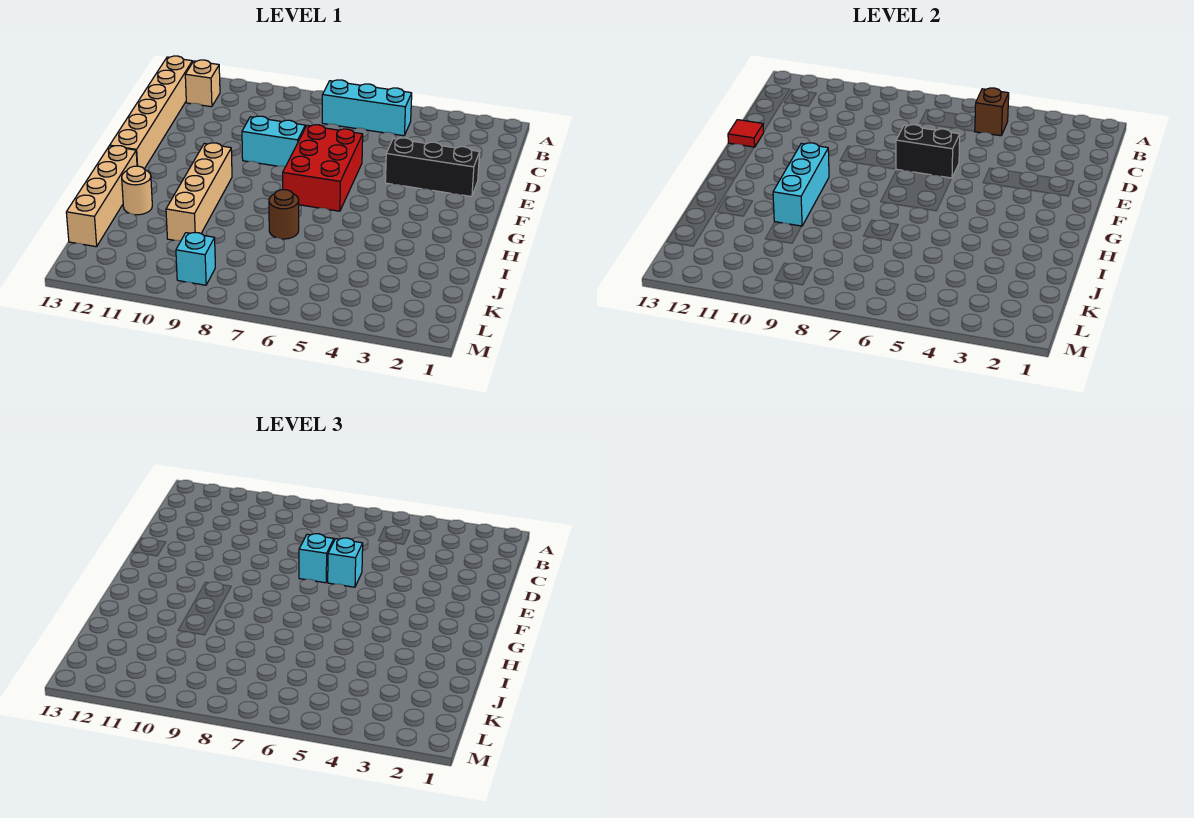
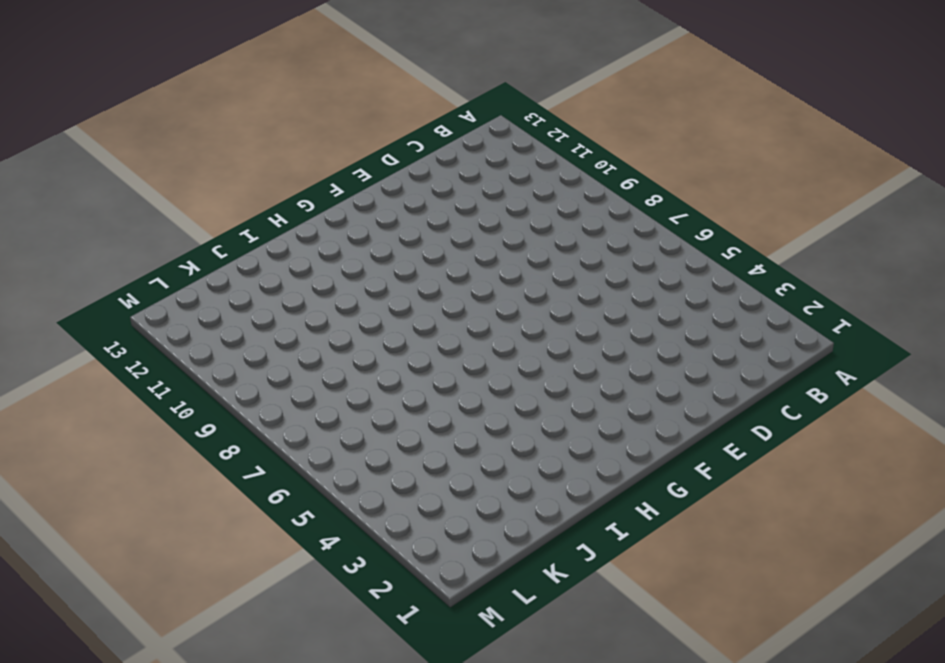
none -> cyan 1x3 brick [322,80,412,136]
none -> tan 1x1 brick [185,60,220,107]
none -> tan 1x6 brick [110,56,193,169]

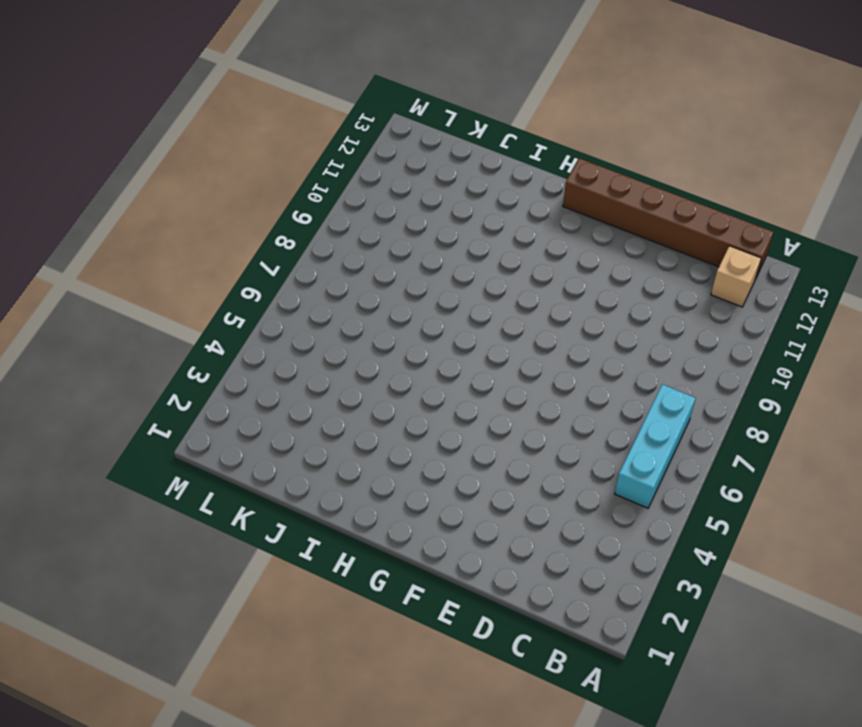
brown 1x6 brick [563,158,774,279] -> tan 1x6 brick [110,56,193,169]
none -> black 1x3 brick [385,138,480,197]
none -> red 2x3 brick [283,125,363,211]
none -> cyan 1x2 brick [242,116,305,167]

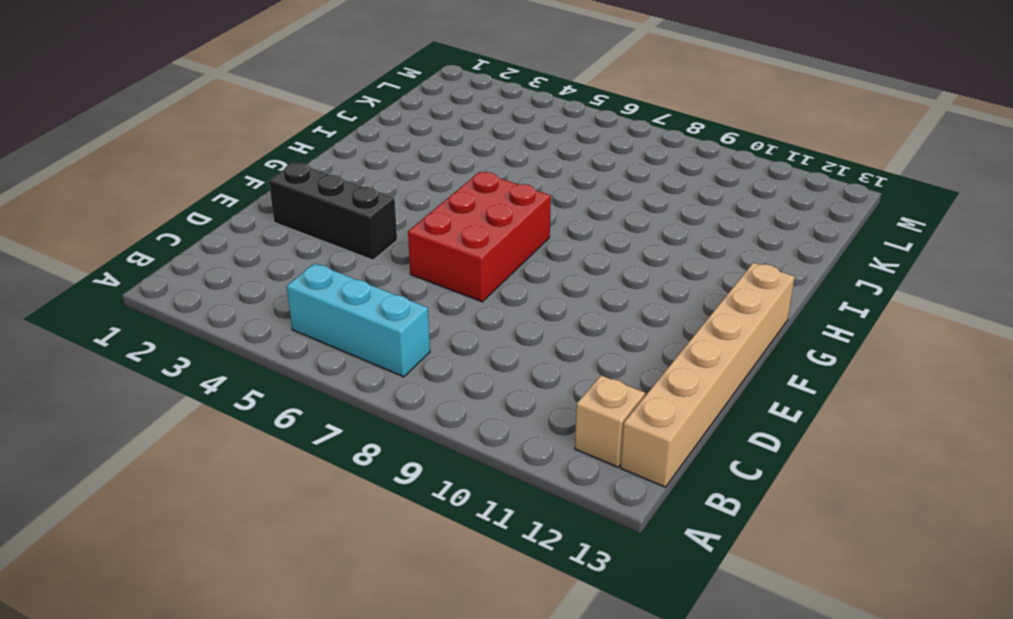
none -> cyan 1x2 brick [242,116,305,167]
none -> tan 1x4 brick [166,143,232,241]
none -> tan 1x4 brick [66,146,137,247]

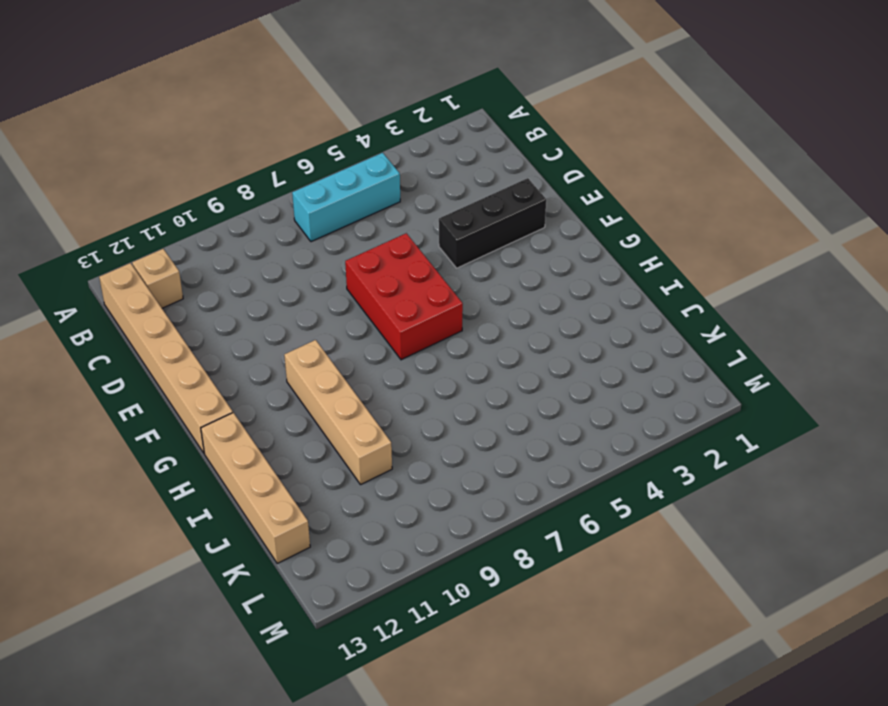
none -> cyan 1x2 brick [242,116,305,167]
none -> brown 1x1 round brick [269,190,299,239]
none -> tan 1x1 round brick [122,166,152,215]

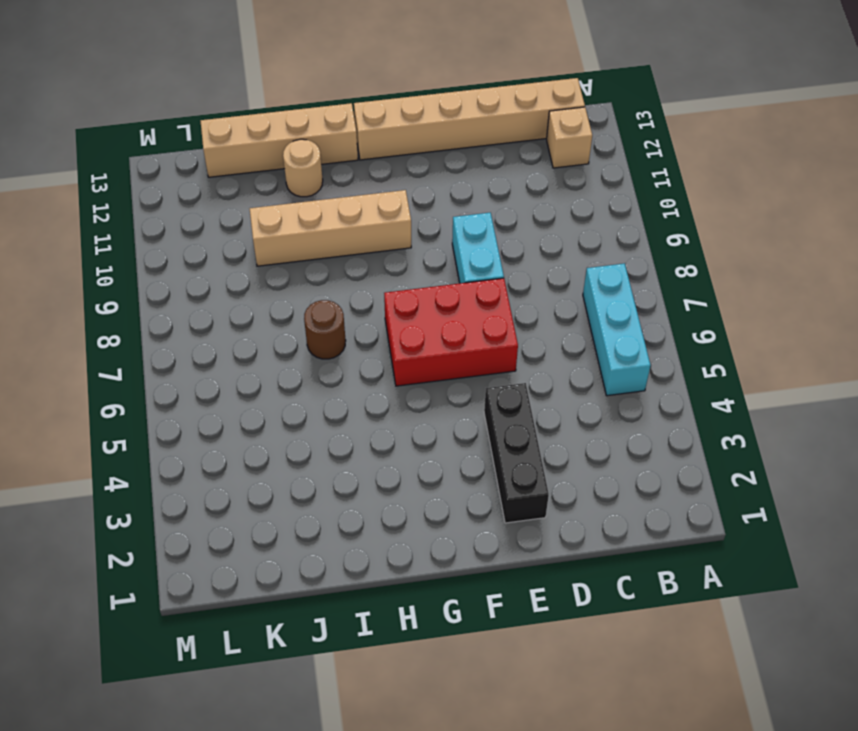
none -> cyan 1x1 brick [176,233,215,285]
none -> brown 1x1 brick [975,88,1009,136]
none -> black 1x2 brick [896,125,960,178]

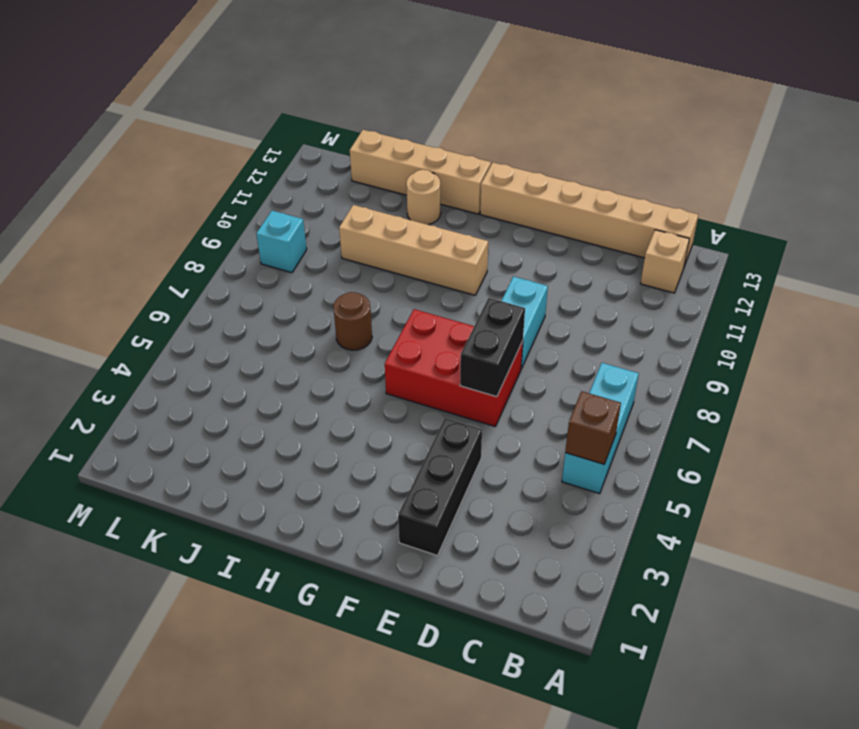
none -> red 1x1 tile [728,120,764,147]
none -> cyan 1x3 brick [773,143,829,226]
none -> cyan 1x1 brick [328,538,363,587]

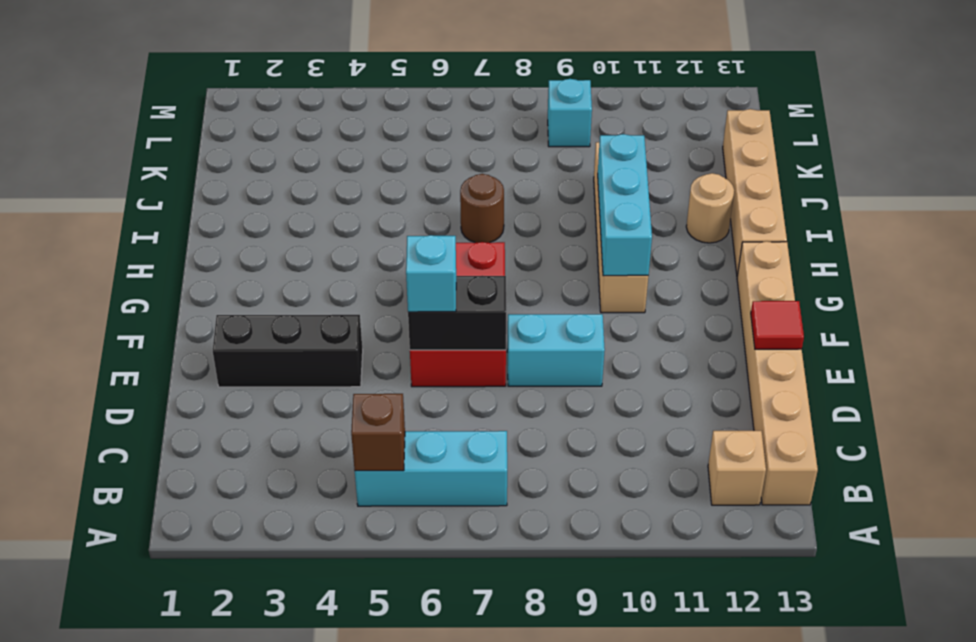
none -> cyan 1x1 brick [299,534,334,583]

